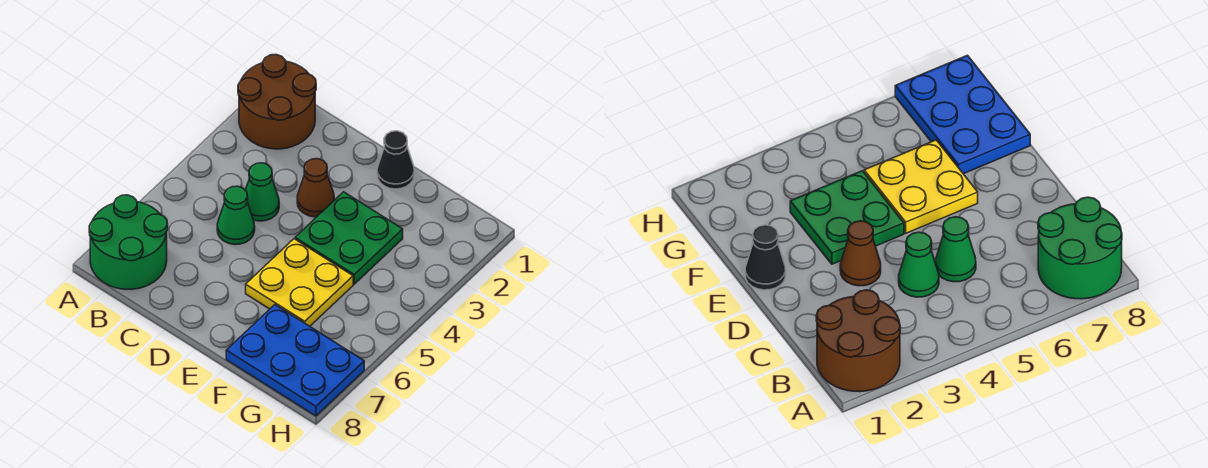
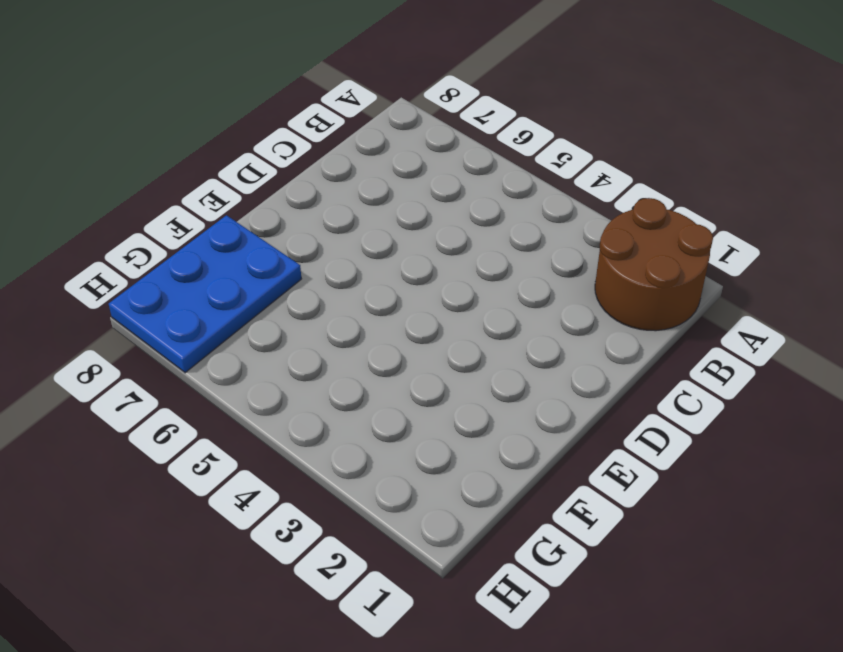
none -> green 2x2 round brick [89,195,168,290]
none -> green 1x1 cone [245,163,279,221]

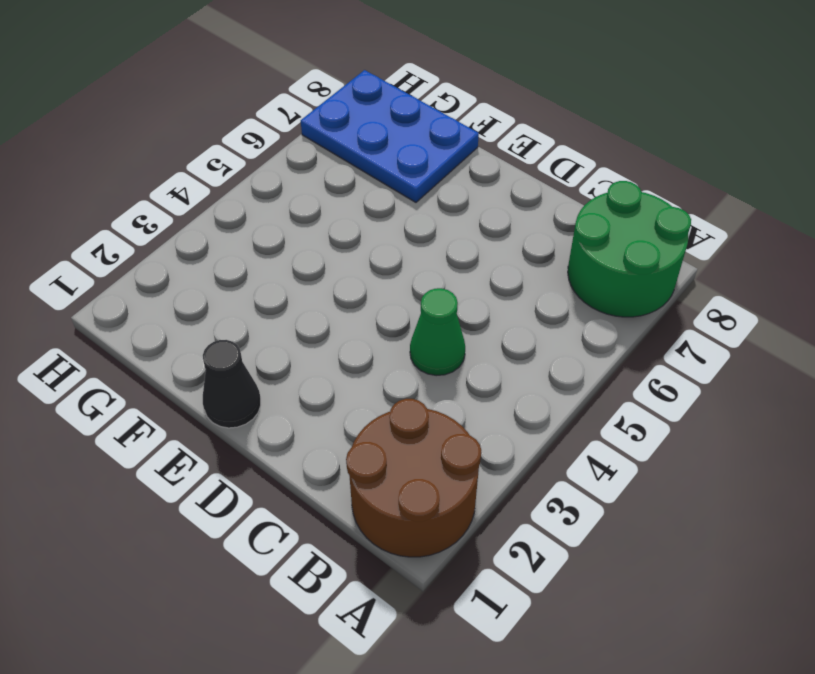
none -> green 1x1 cone [217,186,255,245]
none -> brown 1x1 cone [297,159,334,217]

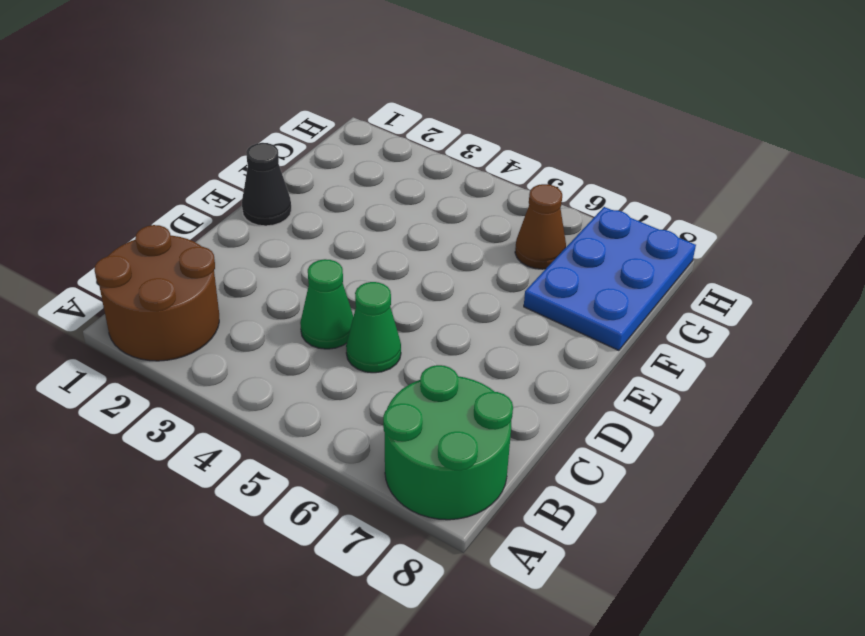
brown 1x1 cone [515,184,566,269] -> brown 1x1 cone moved to [297,159,334,217]
none -> green 2x2 plate [295,192,403,284]
none -> yellow 2x2 plate [246,239,353,326]

